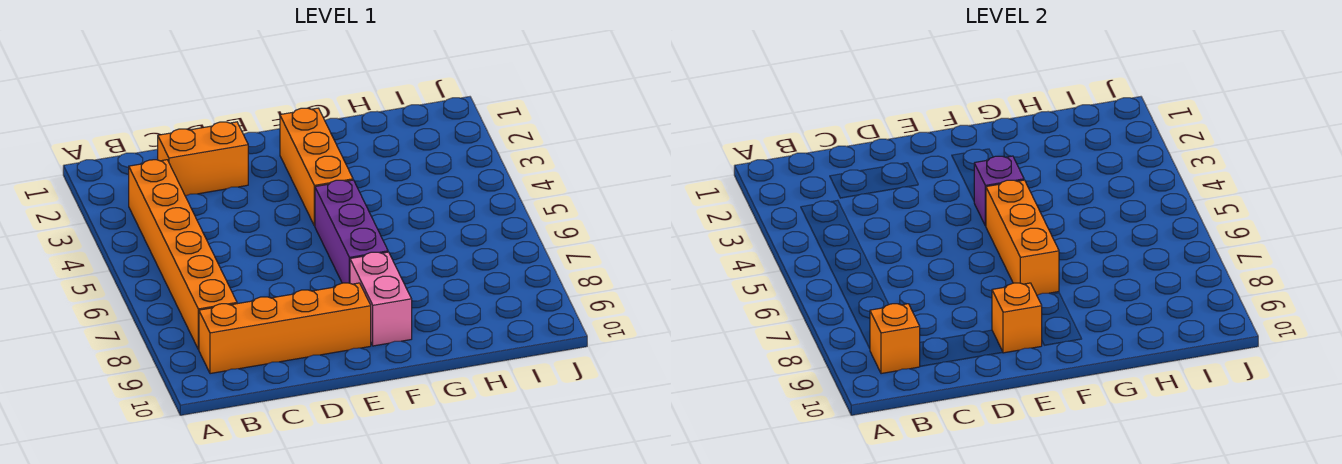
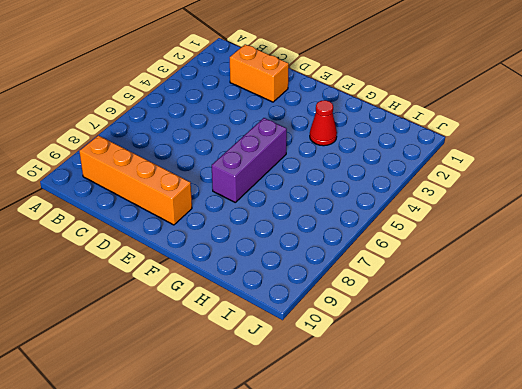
red 1x1 cone [310,100,337,146] -> none
none -> orange 1x6 brick [129,160,237,350]
none -> orange 1x3 brick [280,108,353,226]

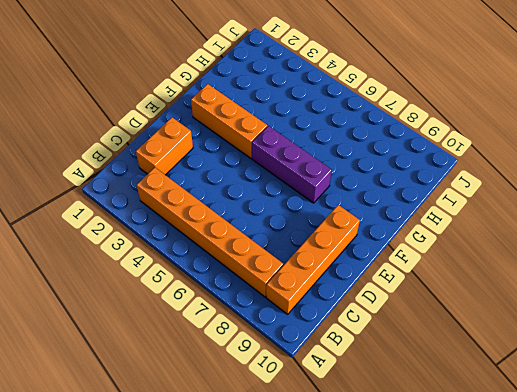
none -> pink 1x2 brick [350,252,412,346]
none -> orange 1x1 brick [870,304,920,374]

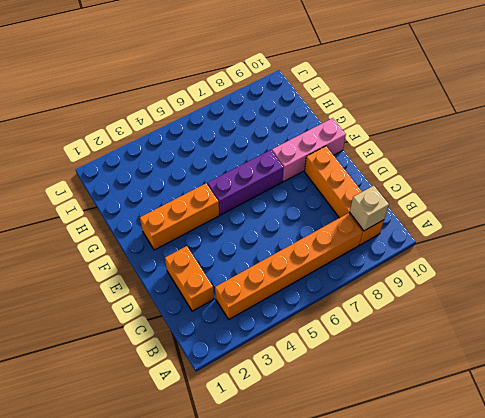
tan 1x1 brick [350,186,389,231] -> orange 1x1 brick [870,304,920,374]
pink 1x3 brick [272,118,346,182] -> pink 1x2 brick [350,252,412,346]
none -> orange 1x1 brick [992,283,1042,353]
none -> purple 1x1 brick [974,156,1024,226]

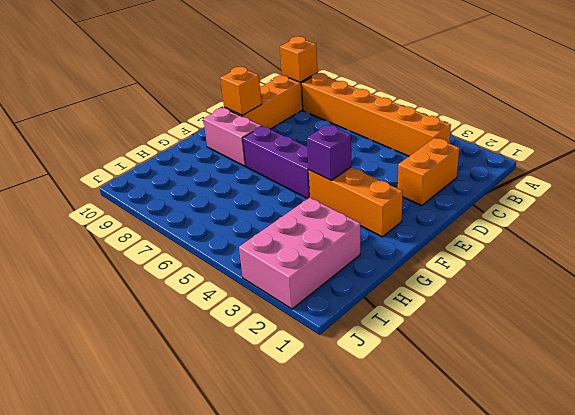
pink 2x3 brick [239,198,360,309] -> none
none -> orange 1x3 brick [986,180,1059,295]

